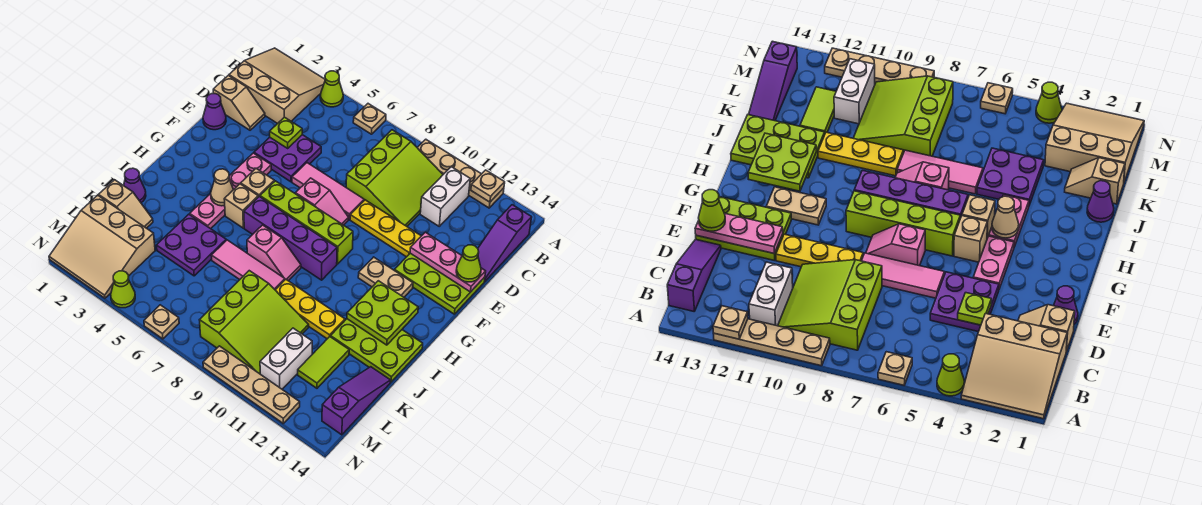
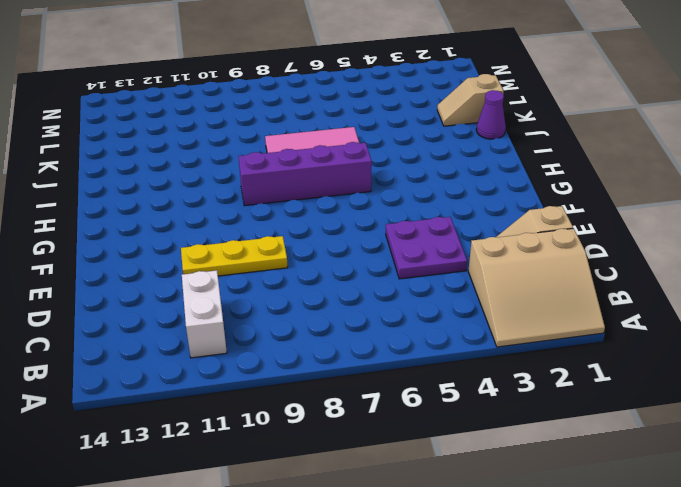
none -> lime 1x1 cone [320,71,343,107]
none -> tan 1x1 plate [353,104,386,134]
none -> tan 1x4 plate [417,139,504,208]
none -> lime 3x3 slope [346,130,443,226]

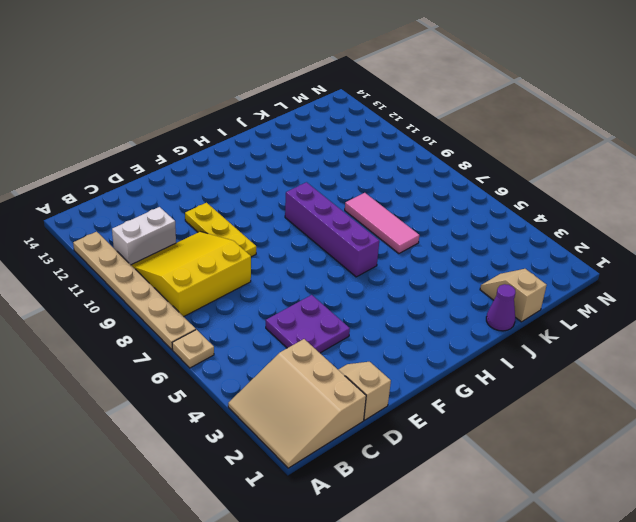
tan 1x6 plate [73,232,196,350] -> tan 1x4 plate [417,139,504,208]
yellow 3x3 slope [131,232,251,317] -> lime 3x3 slope [346,130,443,226]
none -> lime 1x1 cone [320,71,343,107]
none -> purple 1x3 slope [478,205,532,281]
none -> purple 1x1 cone [203,94,226,130]
none -> pink 1x3 tile [292,163,364,219]

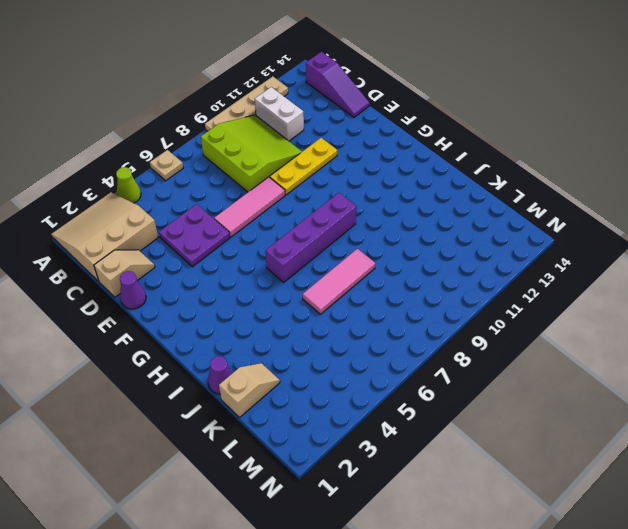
none -> lime 2x3 plate [394,253,485,314]
none -> pink 1x2 plate [229,153,271,189]
none -> pink 1x2 slope [296,178,349,225]
none -> tan 1x1 brick [241,168,274,197]

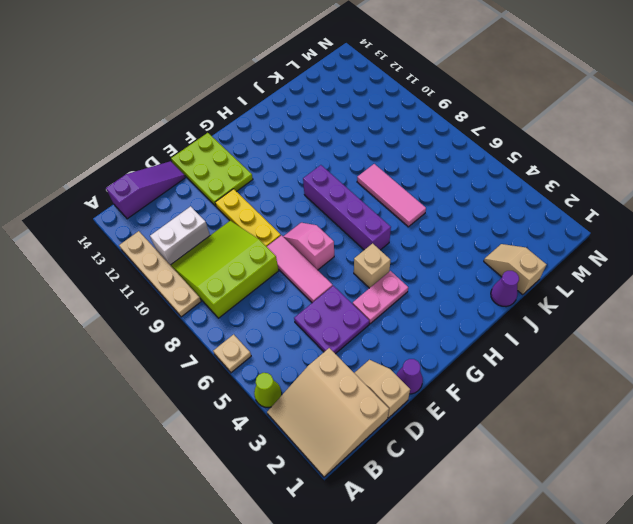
none -> lime 1x4 brick [260,181,353,264]
none -> tan 1x2 plate [358,257,413,297]
none -> pink 1x2 plate [190,194,225,229]
none -> tan 1x1 brick [224,184,258,228]

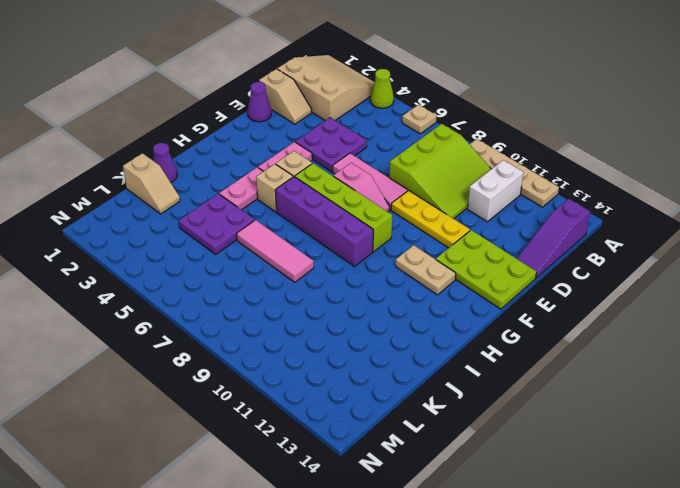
none -> pink 1x2 slope [247,225,301,281]
none -> lime 2x3 plate [331,319,423,382]
none -> yellow 1x3 plate [276,279,345,339]
none -> lime 3x3 slope [200,271,309,374]

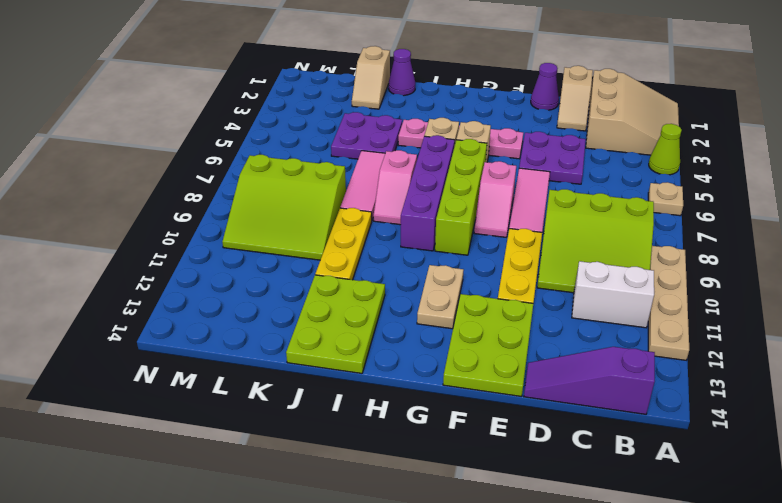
none -> lime 1x2 tile [298,337,349,388]
none -> purple 1x3 slope [322,367,391,435]
none -> tan 3x3 slope [49,195,155,298]
none -> white 1x2 brick [260,328,312,389]

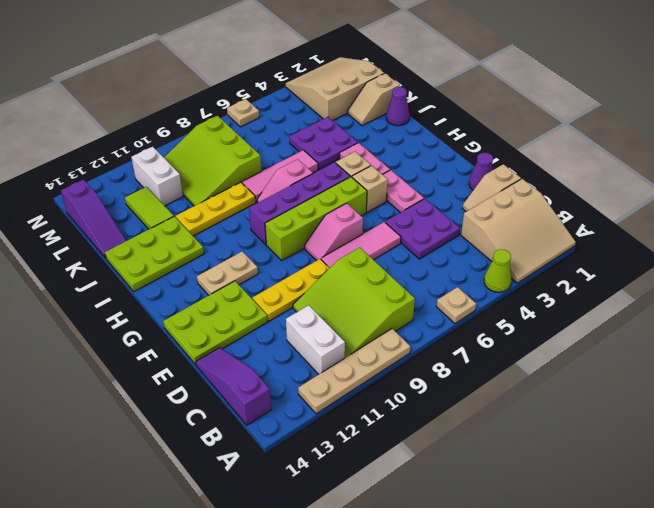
none -> lime 1x1 cone [111,271,135,308]
none -> tan 1x4 plate [203,346,300,423]
none -> tan 1x1 plate [471,170,505,202]
none -> lime 1x1 plate [270,117,302,148]

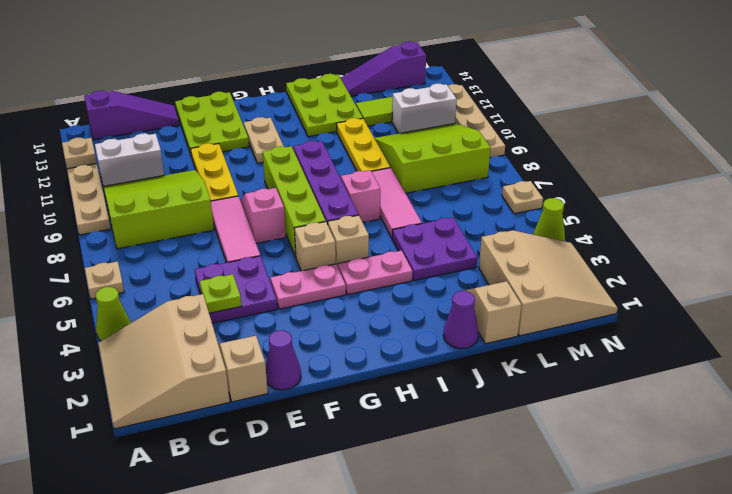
none -> pink 1x3 plate [410,232,486,292]
none -> tan 1x1 cone [211,169,234,206]
none -> lime 2x2 plate [347,281,418,345]
none -> lime 1x1 cone [456,245,481,282]

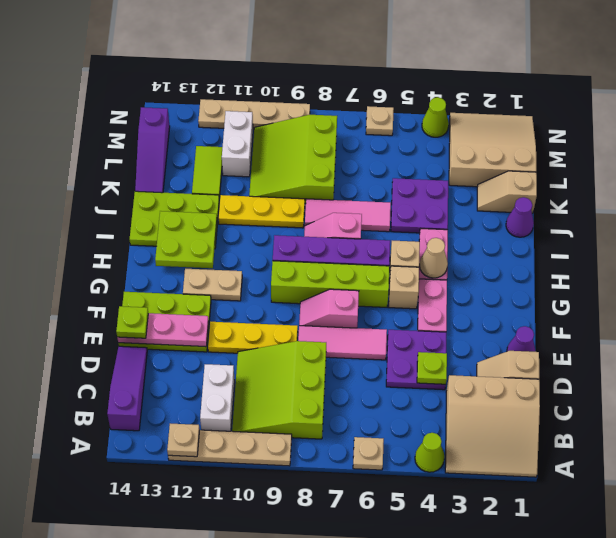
lime 1x1 plate [116,306,148,338] -> lime 1x1 cone [456,245,481,282]

